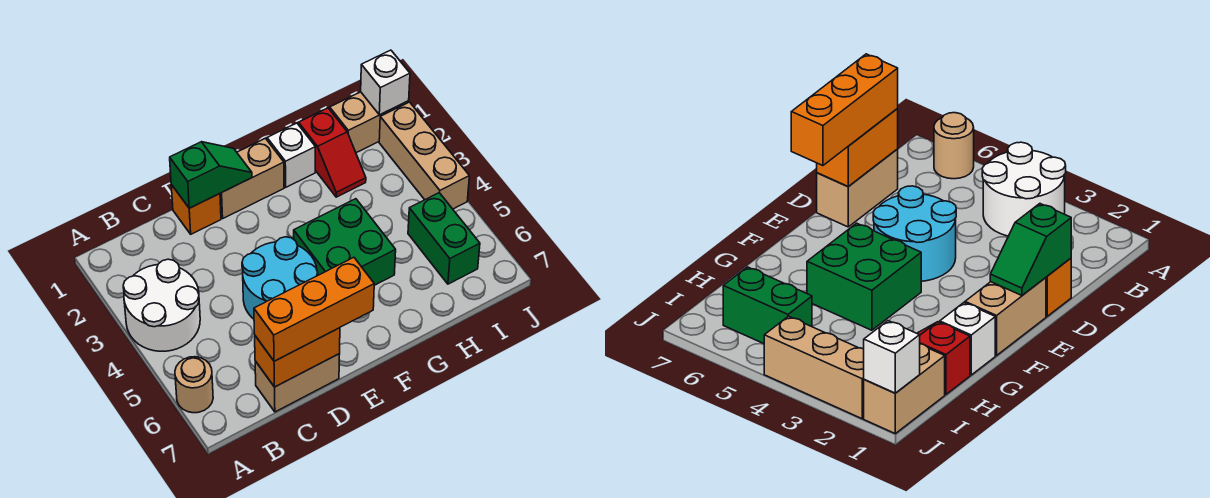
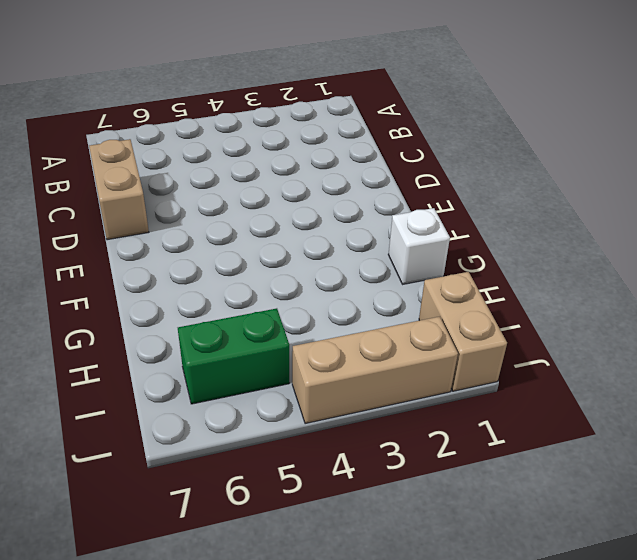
none -> white 2x2 round brick [123,259,200,351]
none -> tan 1x1 round brick [175,357,213,413]
none -> orange 1x1 brick [171,185,221,234]

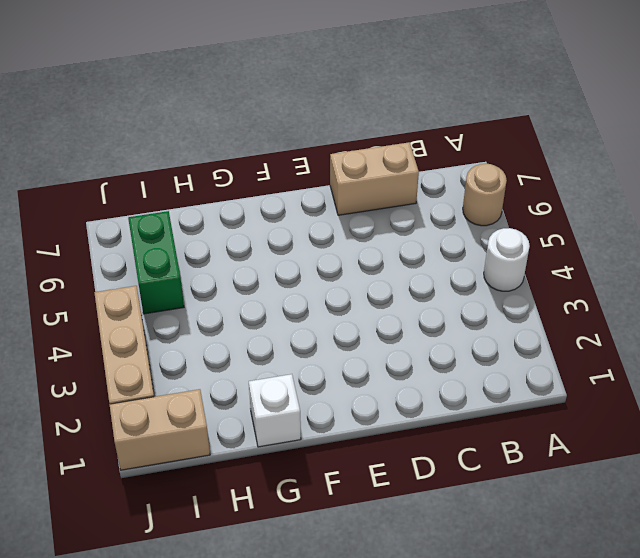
white 1x1 round brick [484,228,530,291] -> white 2x2 round brick [123,259,200,351]
none -> orange 1x1 brick [171,185,221,234]
none -> cyan 2x2 round brick [242,237,318,319]
none -> tan 1x2 brick [220,138,284,218]

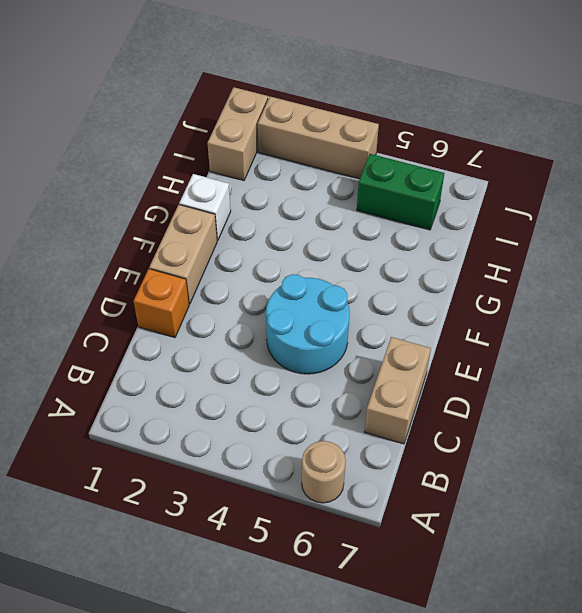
none -> white 2x2 round brick [123,259,200,351]
none -> green 2x2 brick [294,199,396,285]
none -> red 1x2 slope [299,108,366,197]

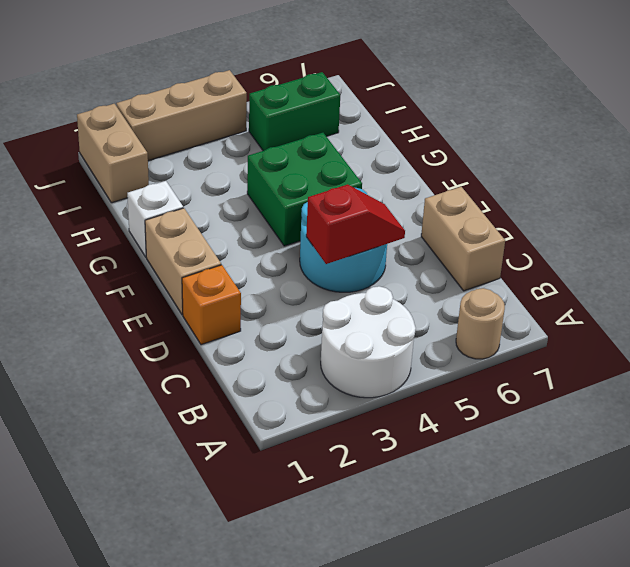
red 1x2 slope [306,184,405,264] -> red 1x2 slope moved to [299,108,366,197]
none -> orange 1x2 brick [255,328,340,387]
none -> green 1x2 slope [170,142,252,208]
none -> white 1x1 brick [361,50,410,115]

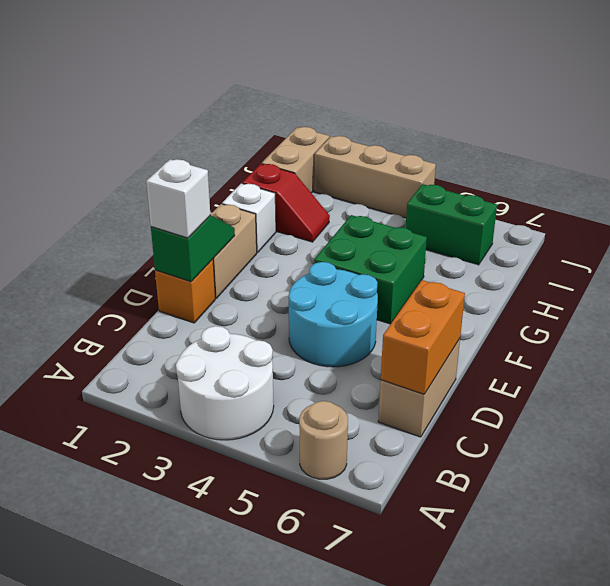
white 1x1 brick [146,159,210,238] -> white 1x1 brick moved to [361,50,410,115]
none -> orange 1x3 brick [254,257,374,361]

